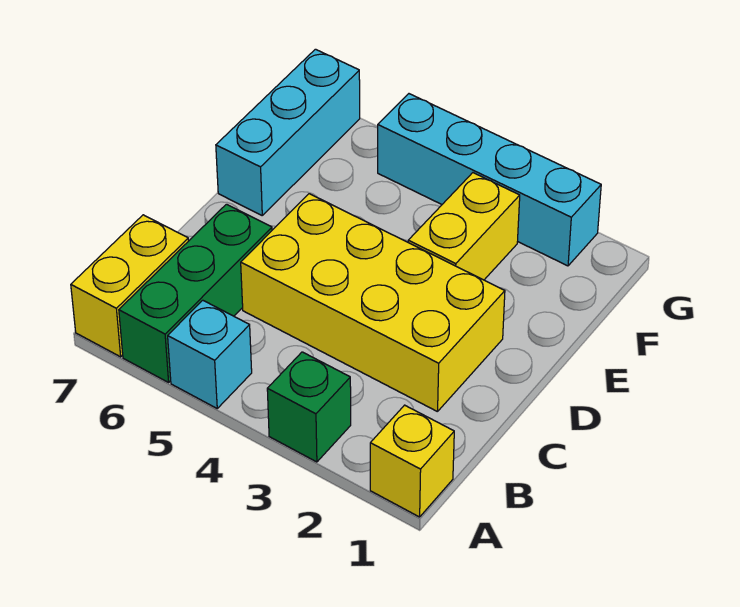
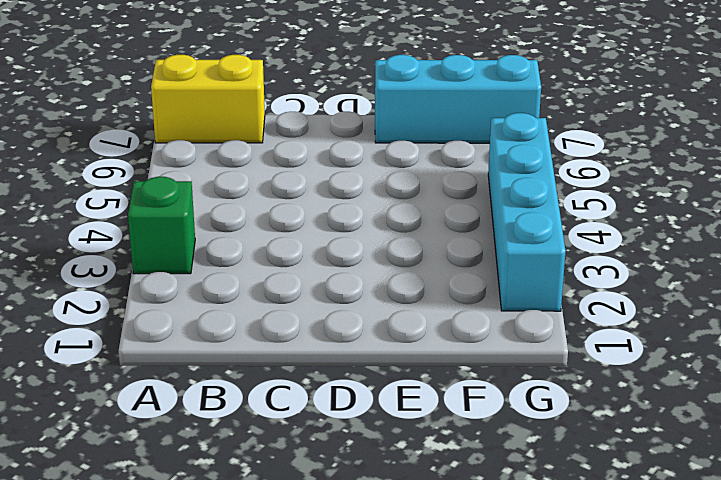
none -> yellow 1x1 brick [370,405,454,517]
none -> cyan 1x1 brick [168,300,252,408]

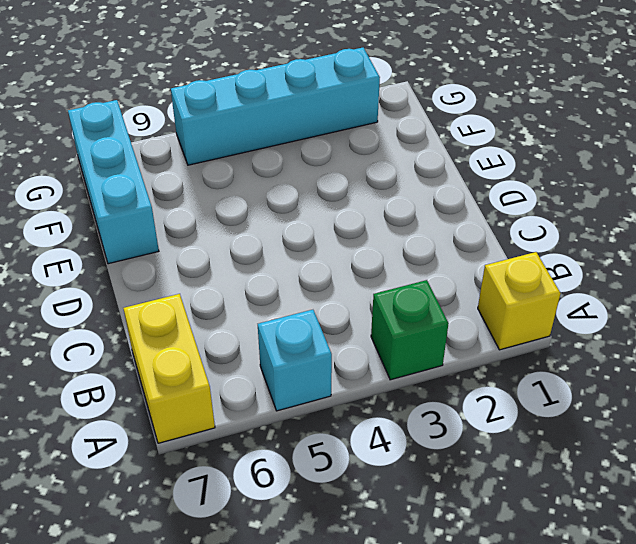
none -> green 1x3 brick [119,204,272,382]
none -> yellow 2x4 brick [241,194,505,412]

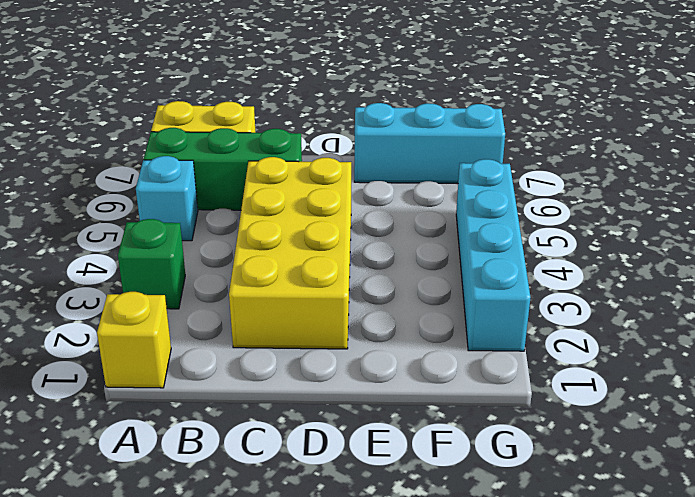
none -> yellow 1x2 brick [408,173,520,280]

